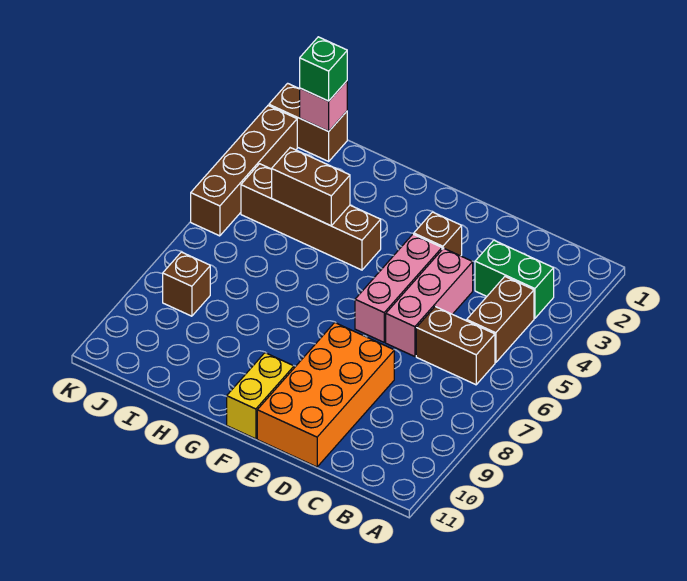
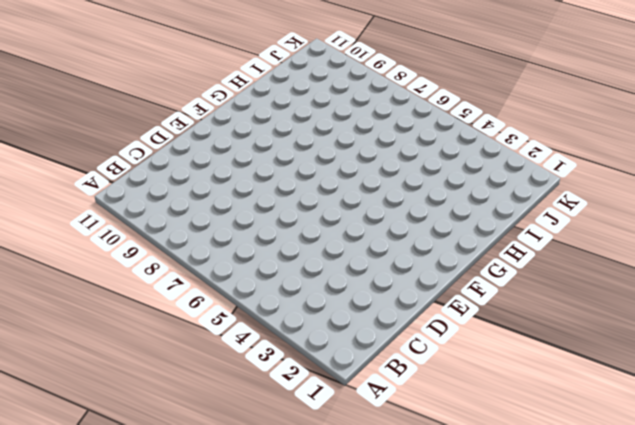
none -> green 1x2 brick [475,240,554,318]
none -> brown 1x2 brick [467,277,534,363]
none -> brown 1x2 brick [416,307,495,385]

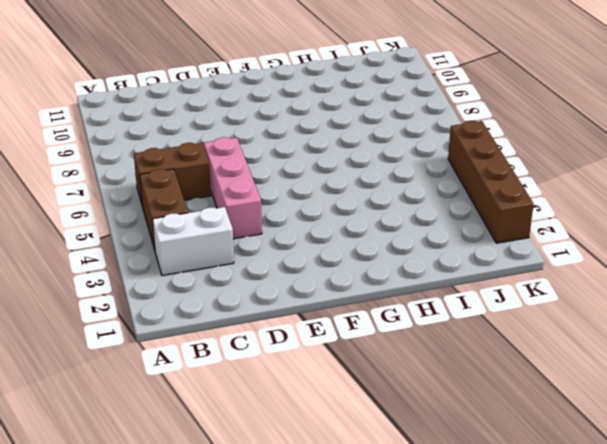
white 1x2 brick [153,207,234,276] -> green 1x2 brick [475,240,554,318]
none -> orange 2x4 brick [257,323,394,467]
none -> brown 1x1 brick [414,212,462,256]
none -> pink 1x3 brick [355,234,442,342]

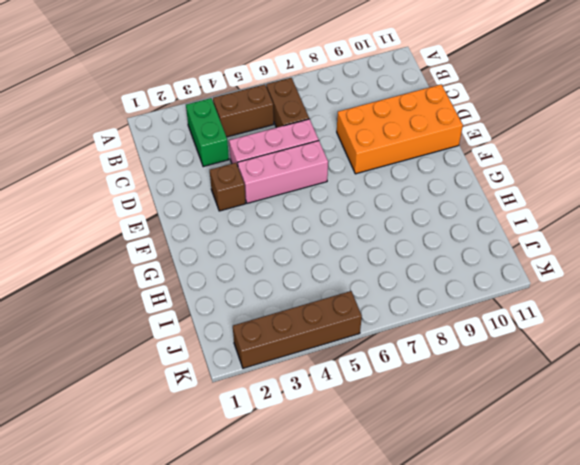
none -> yellow 1x2 brick [227,353,294,439]
none -> brown 1x4 brick [241,164,381,270]
none -> brown 1x2 brick [269,83,347,161]

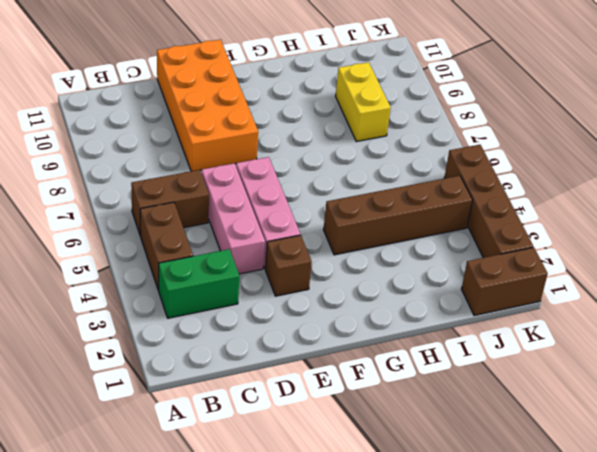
yellow 1x2 brick [336,62,391,141] -> yellow 1x2 brick moved to [227,353,294,439]
none -> brown 1x1 brick [163,252,210,316]
none -> brown 1x2 brick [272,148,350,226]
none -> pink 1x1 brick [300,81,347,131]

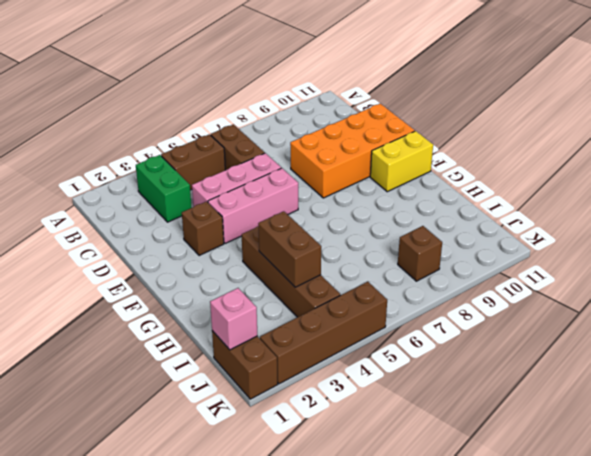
none -> green 1x1 brick [300,37,347,101]

